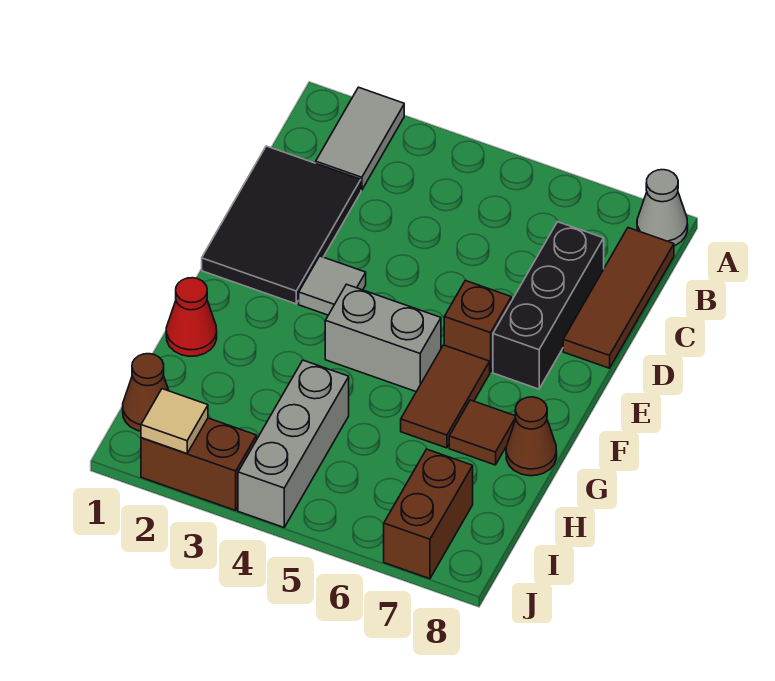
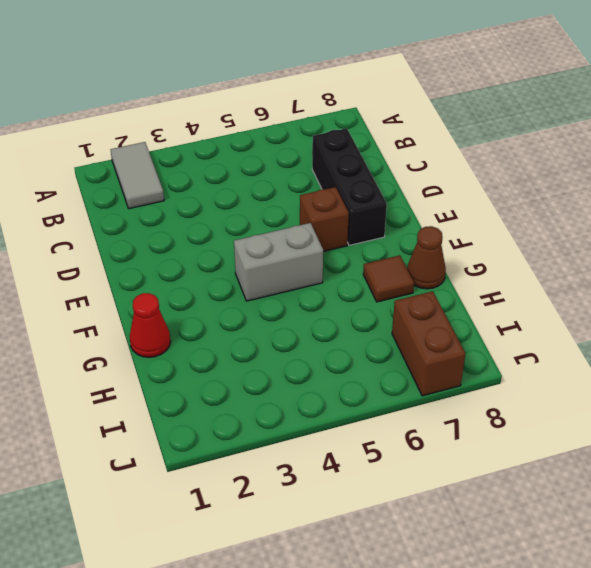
none -> grey 1x1 cone [637,170,688,246]
none -> brown 1x3 tile [563,228,674,368]
none -> black 2x3 tile [202,146,361,304]

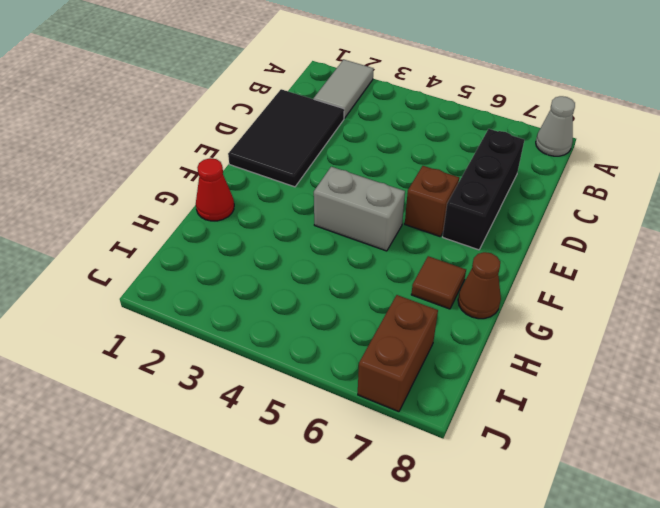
none -> brown 1x3 tile [563,228,674,368]
none -> grey 1x1 tile [299,256,366,315]
none -> brown 1x2 tile [401,345,490,448]

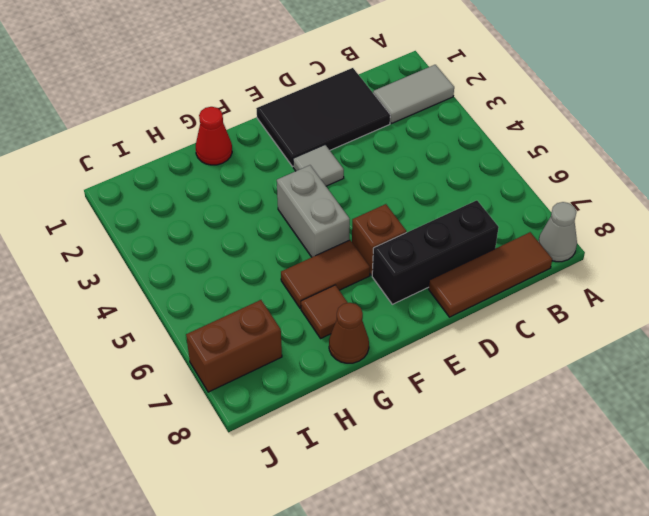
none -> grey 1x3 brick [238,360,349,527]
none -> brown 1x1 cone [123,354,169,431]
none -> brown 1x2 brick [141,418,257,510]

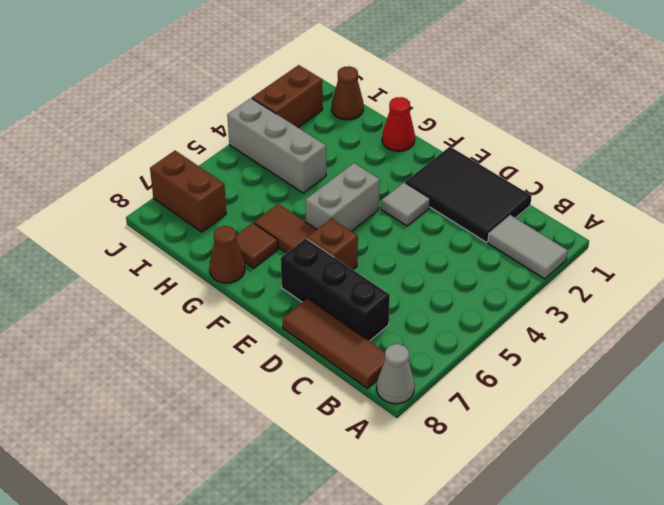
none -> tan 1x1 tile [141,389,208,453]

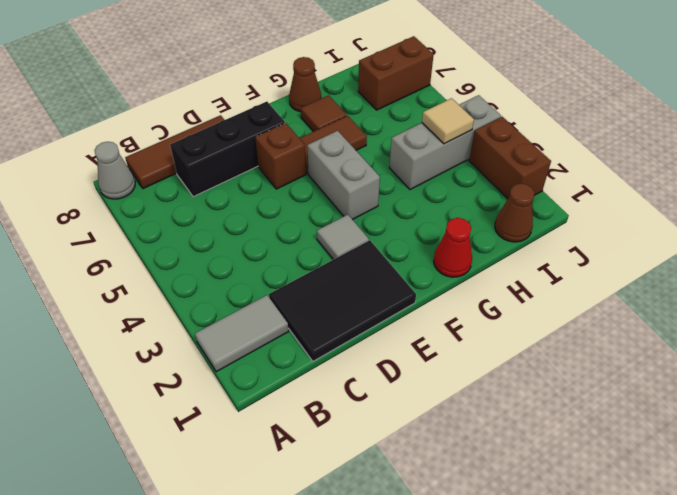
tan 1x1 tile [422,98,474,144] -> tan 1x1 tile moved to [141,389,208,453]

